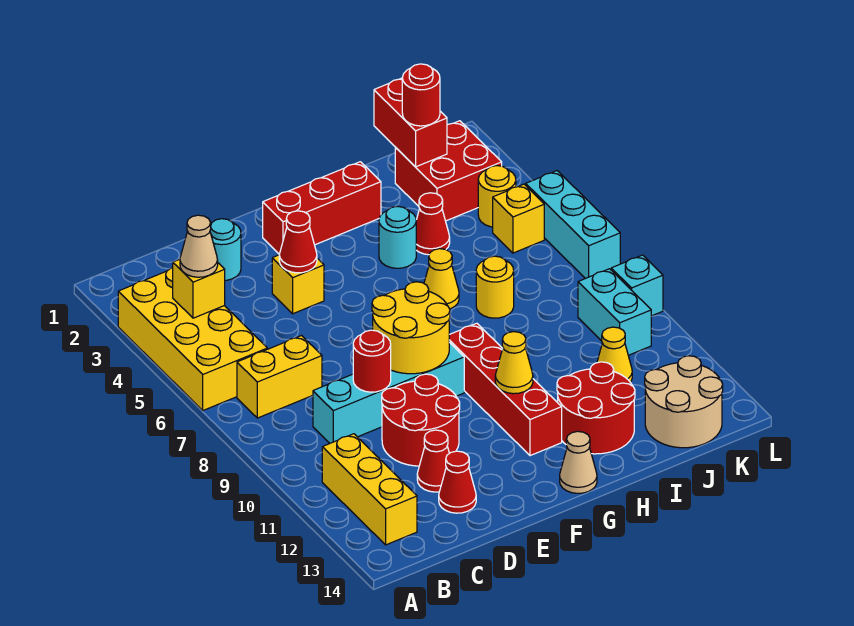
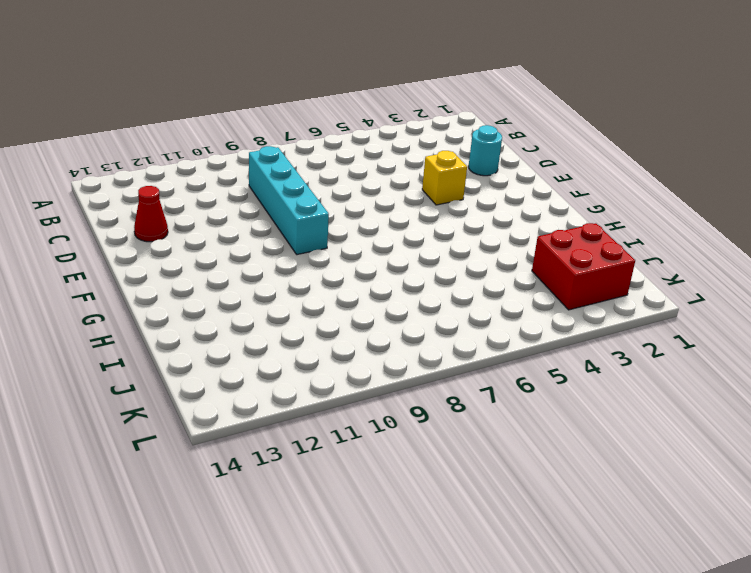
none -> yellow 2x4 brick [118,268,267,410]
none -> yellow 1x2 brick [237,336,322,418]
none -> yellow 1x3 brick [322,434,417,545]
none -> red 2x2 round brick [382,374,460,466]

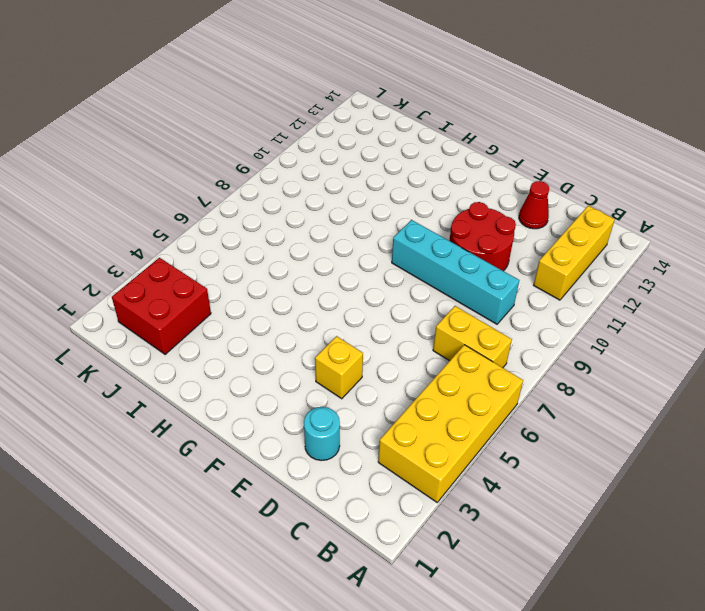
none -> red 1x1 cone [417,430,449,492]
none -> red 1x3 brick [262,162,381,254]
none -> red 1x4 brick [449,323,562,456]
none -> tan 1x1 cone [560,431,597,493]

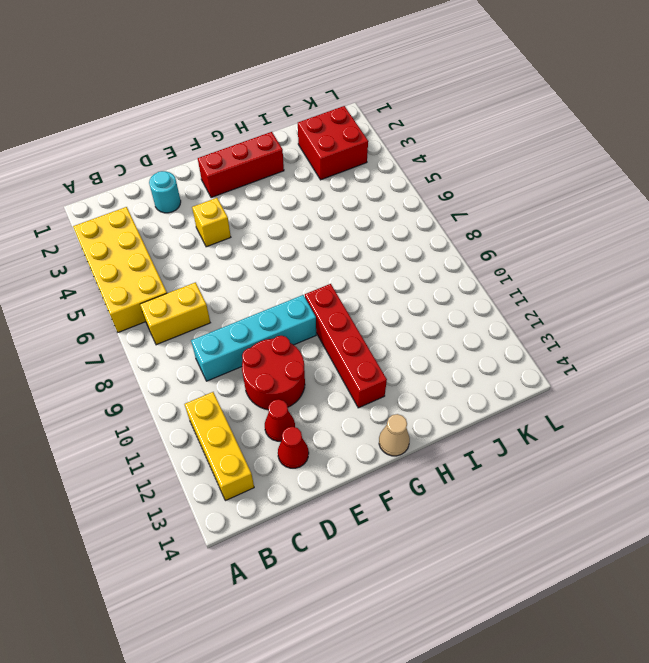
none -> cyan 1x1 round brick [379,206,416,268]
none -> yellow 1x1 cone [424,249,459,309]
none -> red 2x2 round brick [557,362,635,454]
none -> red 1x1 cone [416,193,450,255]

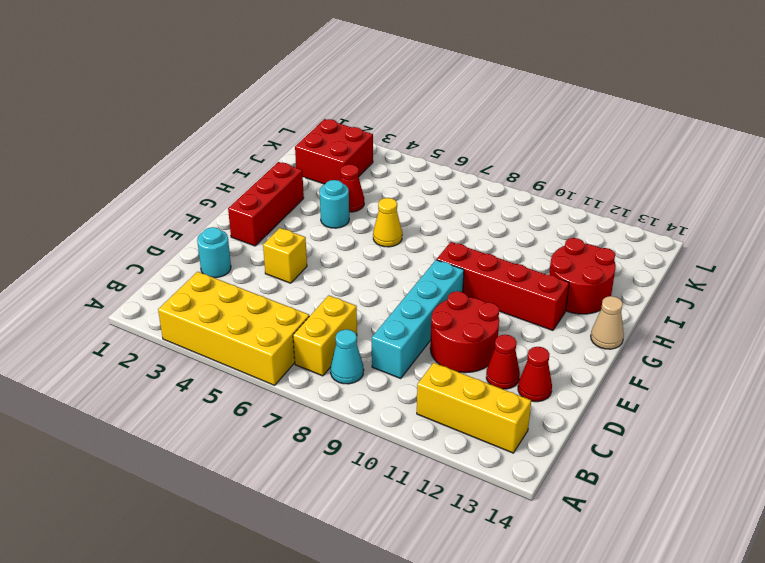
cyan 1x1 cone [330,329,364,384] -> none
none -> yellow 1x1 round brick [476,256,514,318]
none -> yellow 1x1 cone [597,327,632,382]
none -> tan 2x2 round brick [645,356,723,448]
none -> yellow 1x1 round brick [478,166,516,227]

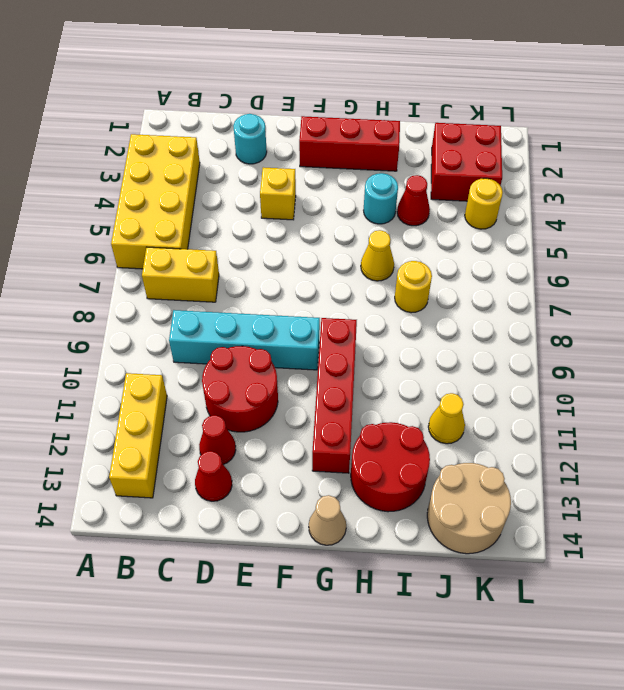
none -> yellow 1x1 brick [493,184,544,253]
none -> cyan 1x2 brick [578,269,651,355]
none -> cyan 1x3 brick [526,171,620,279]
none -> cyan 1x1 brick [611,255,663,316]

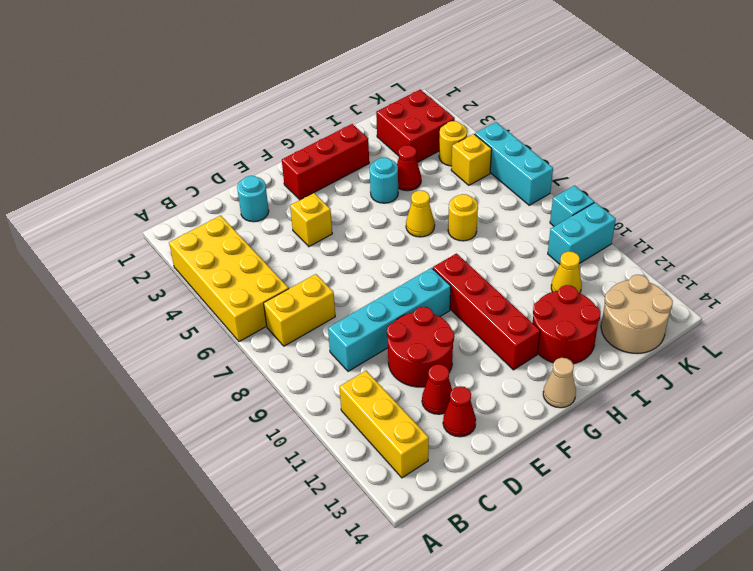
cyan 1x2 brick [548,202,616,264] -> cyan 1x2 brick turned to [578,269,651,355]
none -> yellow 1x1 brick [173,259,225,318]
none -> red 1x1 round brick [353,330,391,392]
none -> red 1x1 cone [279,211,317,273]
none -> yellow 2x2 round brick [372,282,450,374]

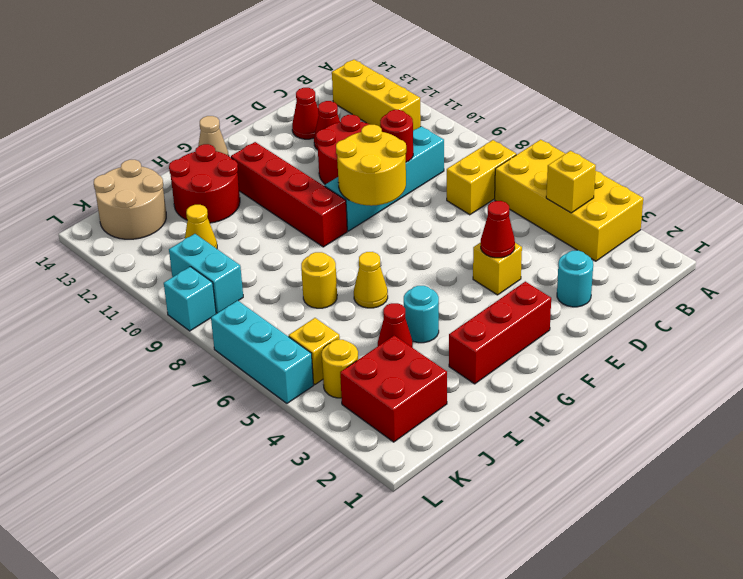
none -> yellow 1x1 cone [495,332,533,394]
none -> red 1x2 brick [374,78,447,167]
none -> tan 1x1 cone [180,215,218,277]
none -> red 1x1 round brick [402,64,440,126]

